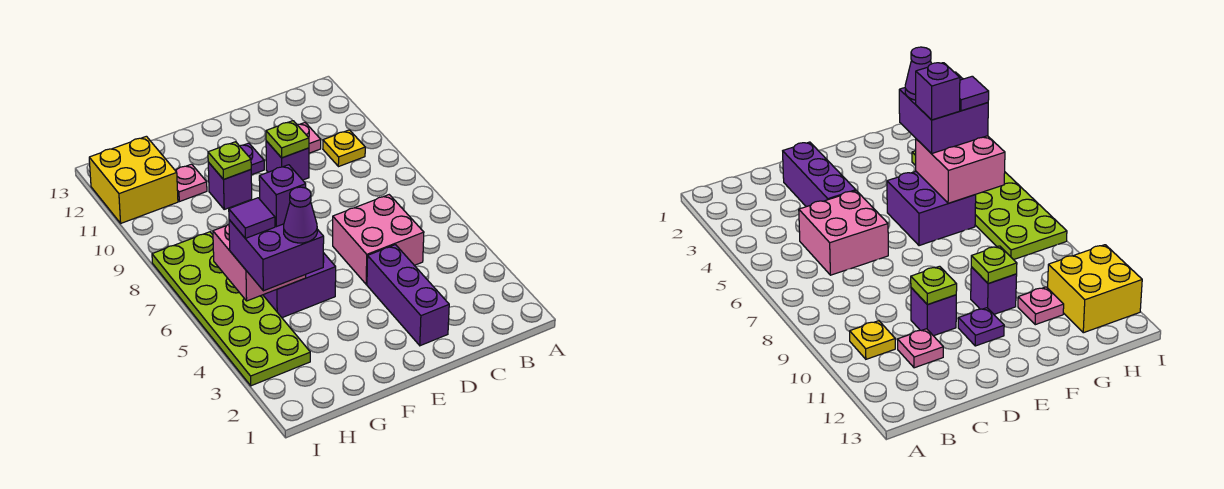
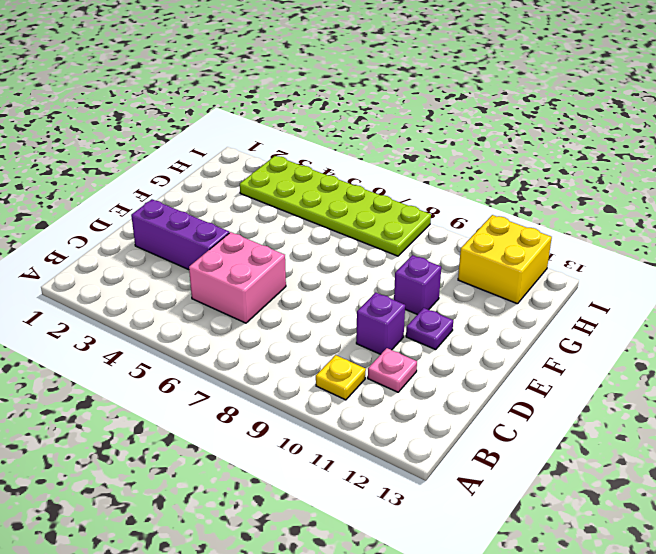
none -> purple 2x2 brick [263,253,336,318]
none -> pink 1x1 plate [175,164,207,202]
none -> lime 1x1 plate [266,121,309,158]

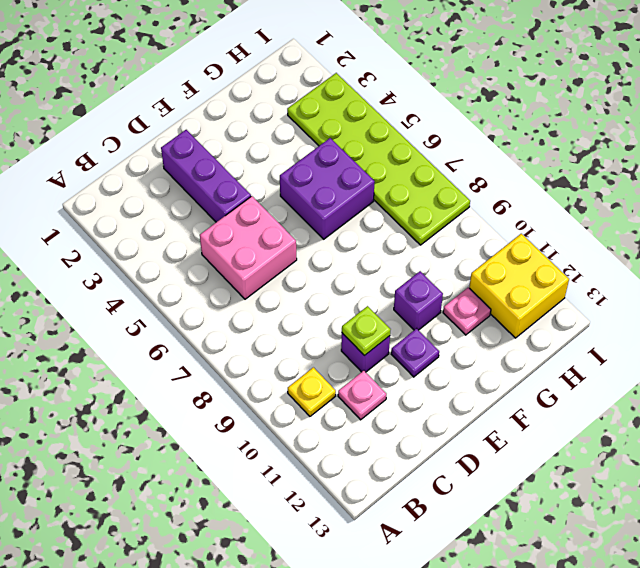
none -> lime 1x1 plate [208,142,251,180]
none -> pink 2x2 brick [213,224,306,301]
none -> purple 2x2 brick [229,220,324,291]

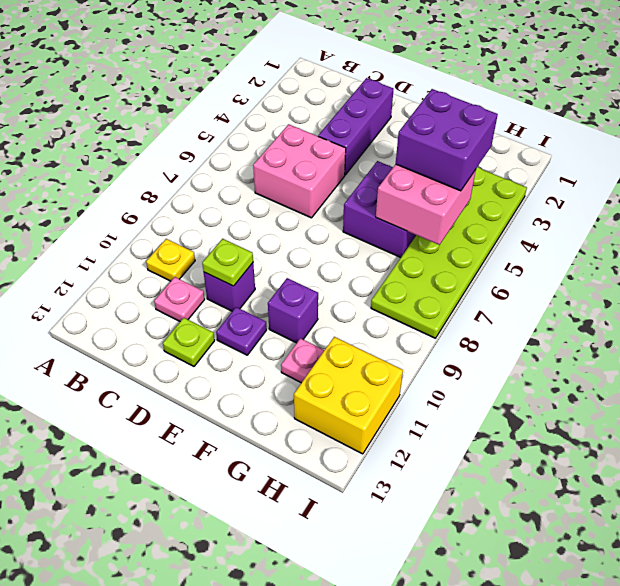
lime 1x1 plate [163,318,215,366] -> lime 1x1 plate moved to [208,142,251,180]
none -> purple 1x1 cone [284,187,317,243]
none -> purple 1x1 brick [259,165,306,227]
none -> purple 1x1 tile [229,198,275,238]

